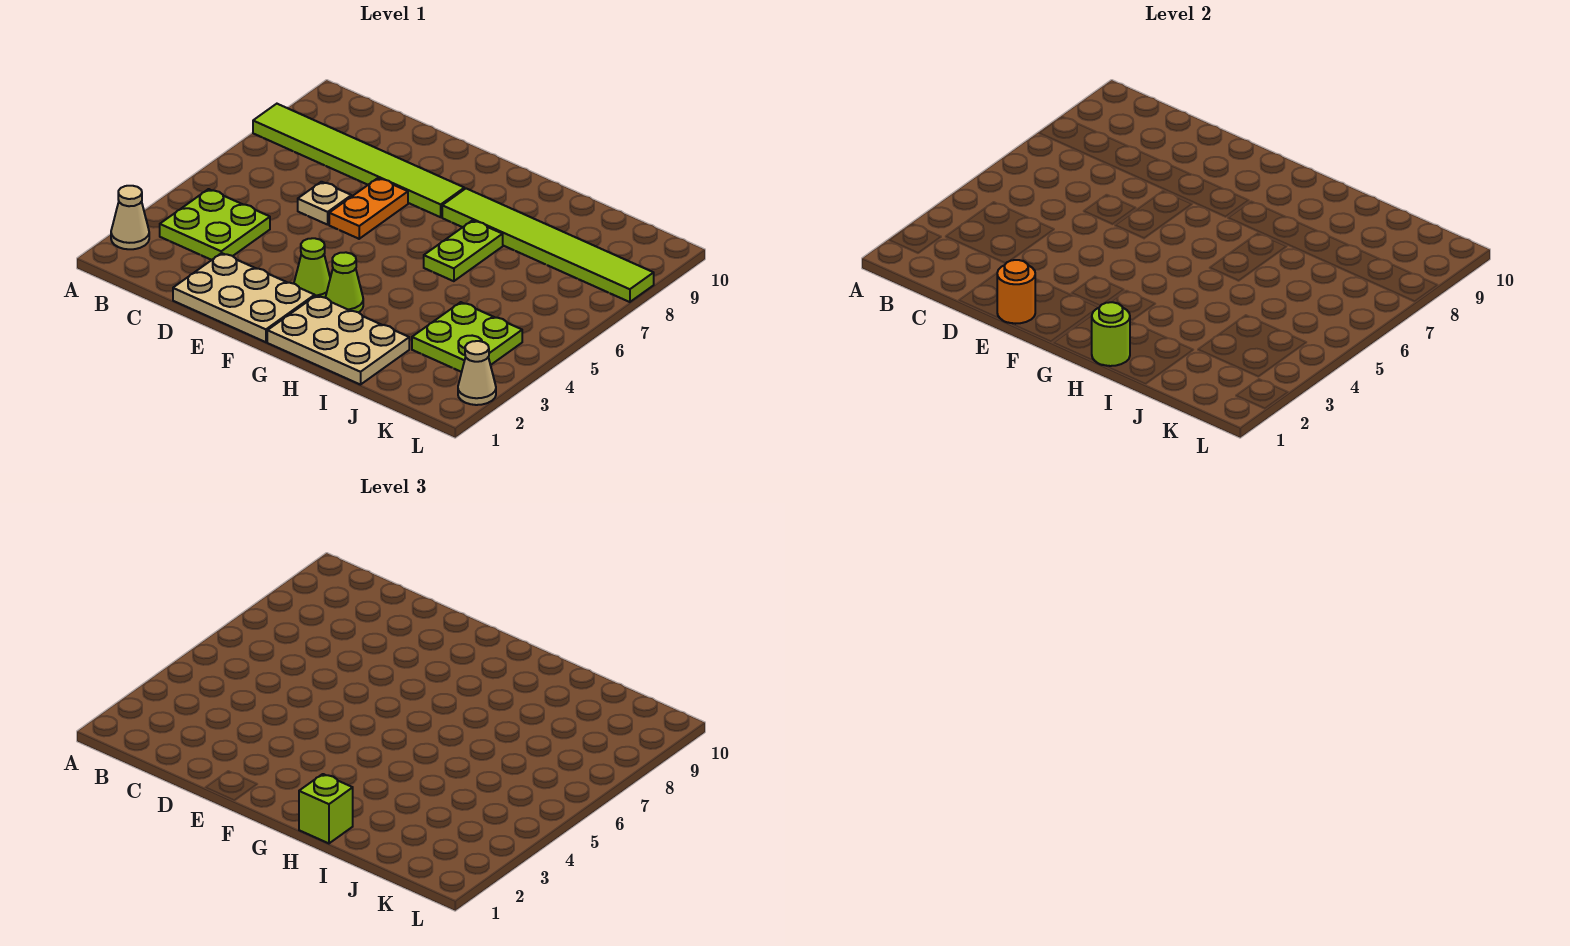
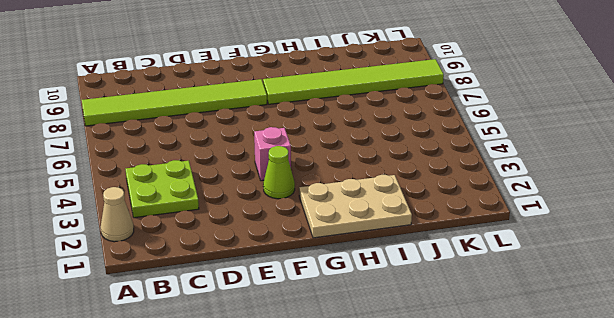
pink 1x1 brick [254,127,291,181] -> none
none -> tan 2x3 plate [173,253,315,342]
none -> tan 1x1 plate [298,182,351,225]
none -> orange 1x2 plate [329,178,408,239]

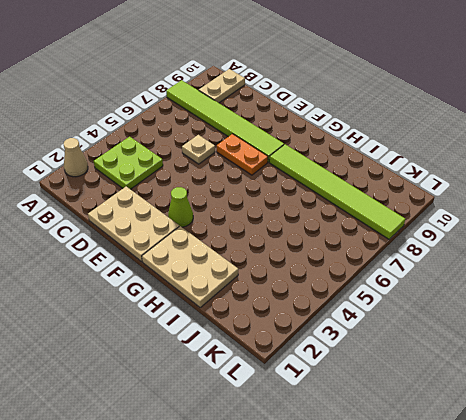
tan 1x2 plate [199,69,245,103] -> none
orange 1x2 plate [217,134,268,175] -> orange 1x2 plate turned to [329,178,408,239]
none -> lime 1x1 cone [325,252,363,312]
none -> lime 1x2 plate [424,220,503,281]
none -> lime 2x2 plate [412,302,522,372]

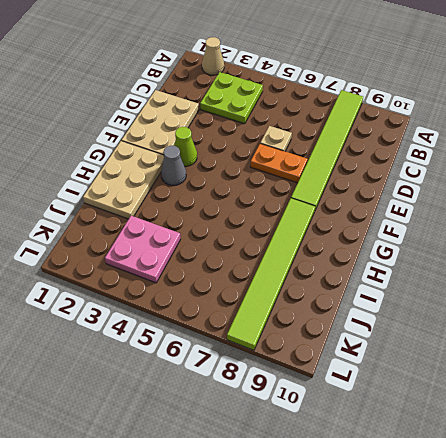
grey 1x1 cone [161,145,186,185] -> lime 1x1 cone [325,252,363,312]
pink 2x2 plate [105,216,181,283] -> lime 2x2 plate [412,302,522,372]
none -> lime 1x2 plate [424,220,503,281]
none -> tan 1x1 cone [458,341,496,405]
none -> orange 1x1 round brick [997,260,1035,324]

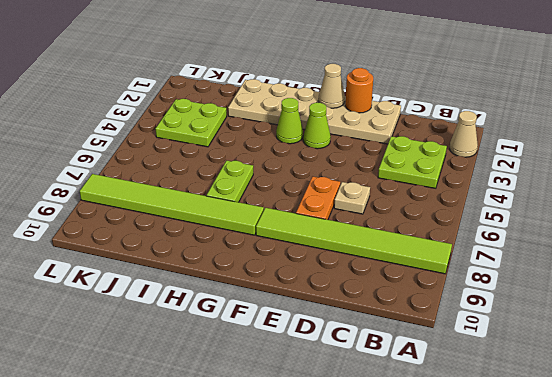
tan 1x1 cone [319,64,345,108] -> tan 1x1 cone moved to [458,341,496,405]
none -> lime 1x1 round brick [1092,302,1130,366]
none -> lime 1x1 brick [299,774,353,843]

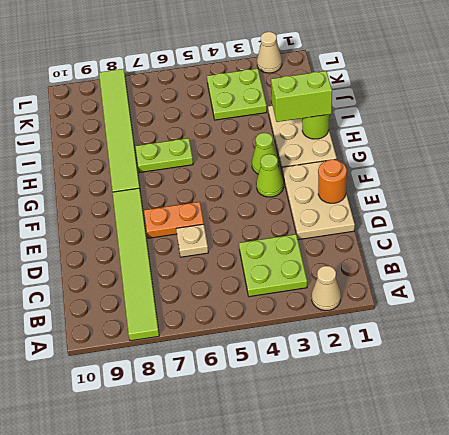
lime 1x2 brick [271,71,332,122] -> lime 1x1 brick [299,774,353,843]

